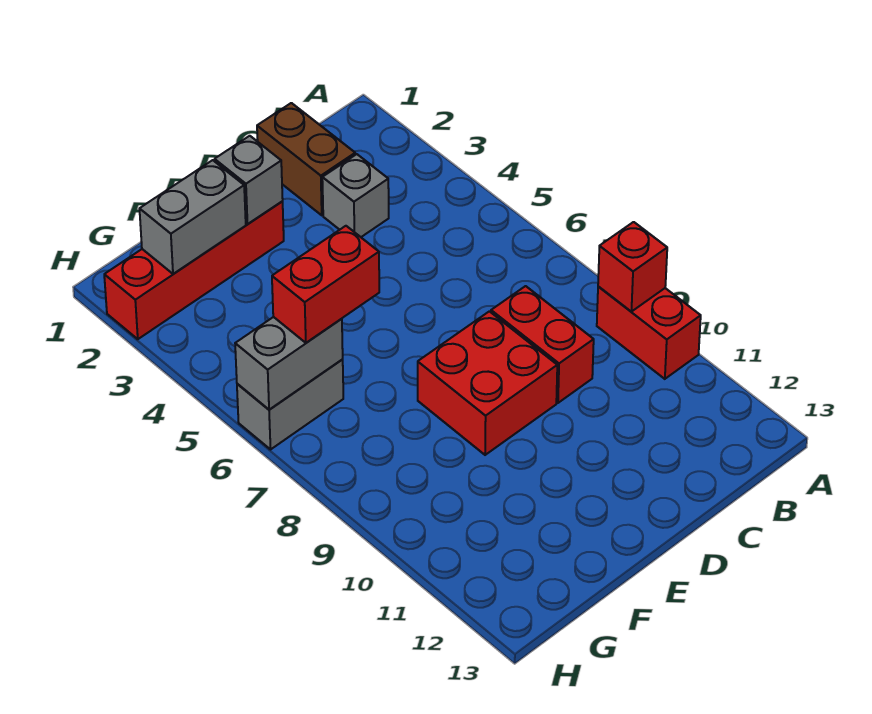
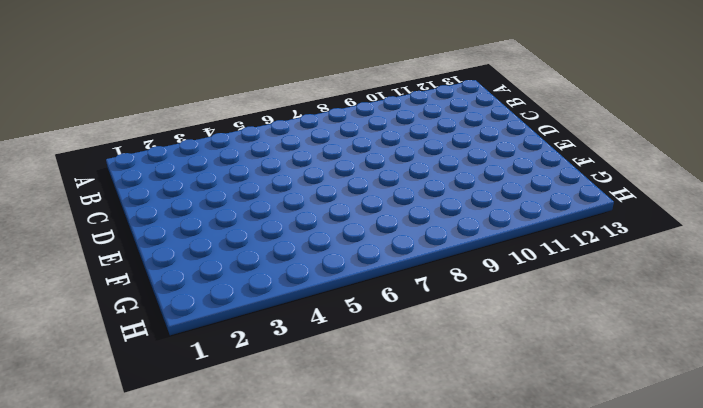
none -> red 1x2 brick [597,286,701,379]
none -> brown 1x2 brick [257,103,355,215]
none -> grey 1x1 brick [322,154,389,237]

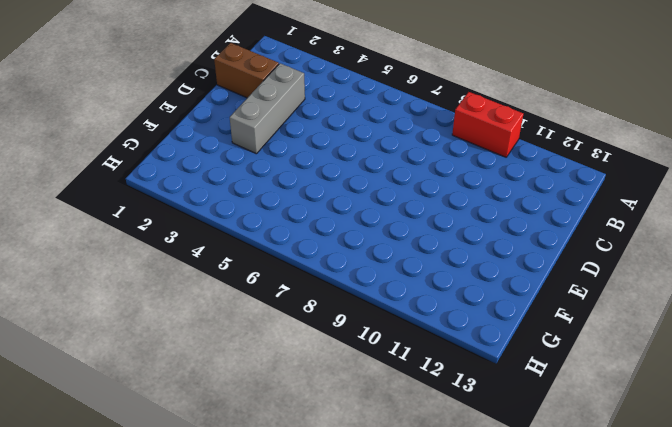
grey 1x3 brick [230,63,305,154] -> grey 1x1 brick [322,154,389,237]
none -> red 1x2 brick [491,286,594,403]
none -> red 2x2 brick [418,311,557,455]
none -> red 1x4 brick [104,202,284,339]

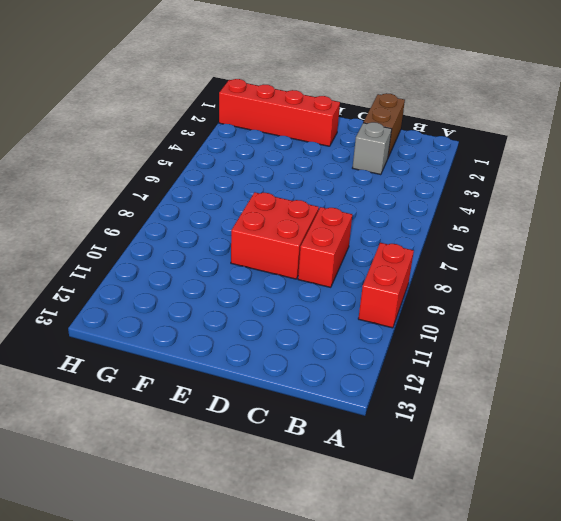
none -> grey 1x2 brick [237,360,343,449]
none -> red 1x1 brick [598,222,667,312]
none -> grey 1x1 brick [215,136,283,224]

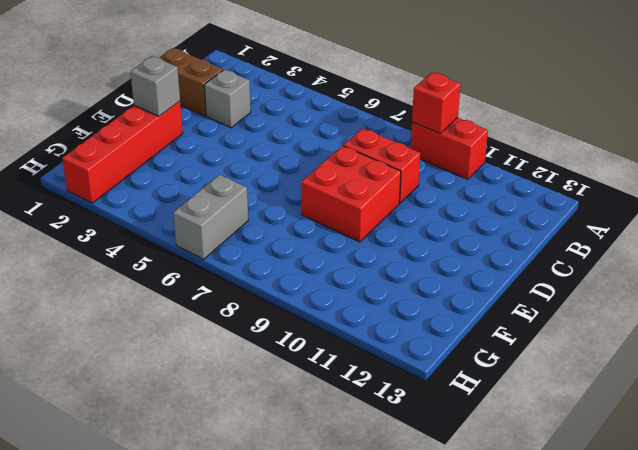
none -> grey 1x2 brick [140,160,246,274]
none -> grey 1x2 brick [235,317,343,410]
none -> red 1x2 brick [272,226,379,343]

